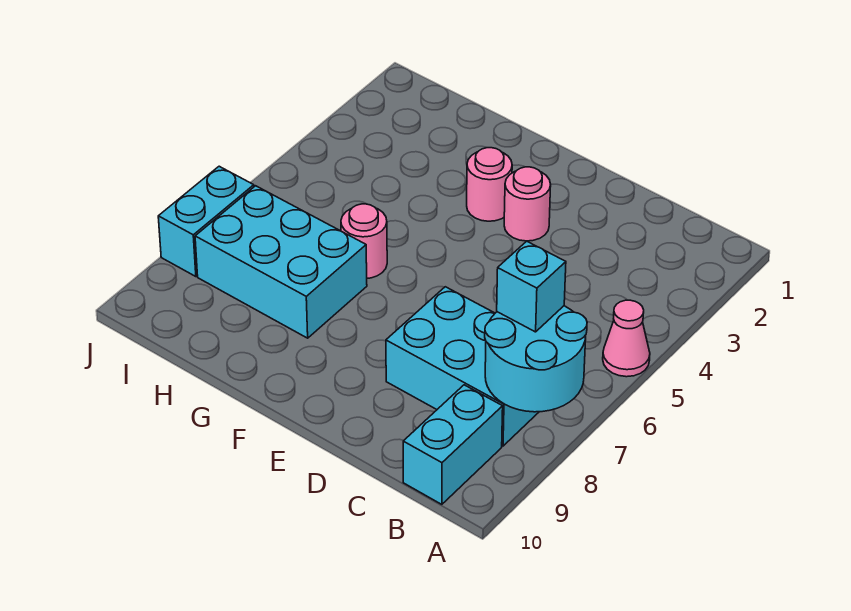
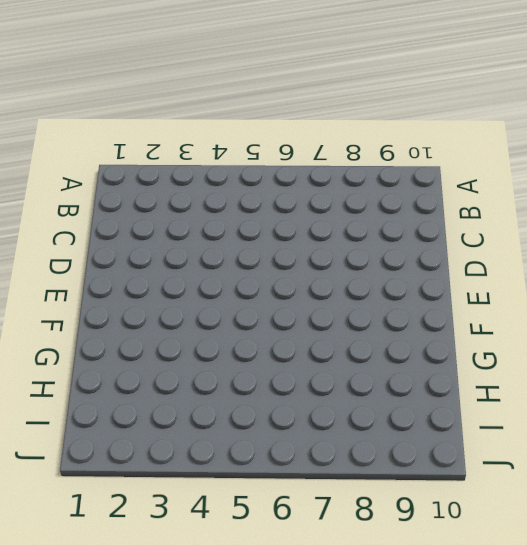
none -> pink 1x1 cone [603,300,650,377]
none -> cyan 2x3 brick [386,287,539,446]

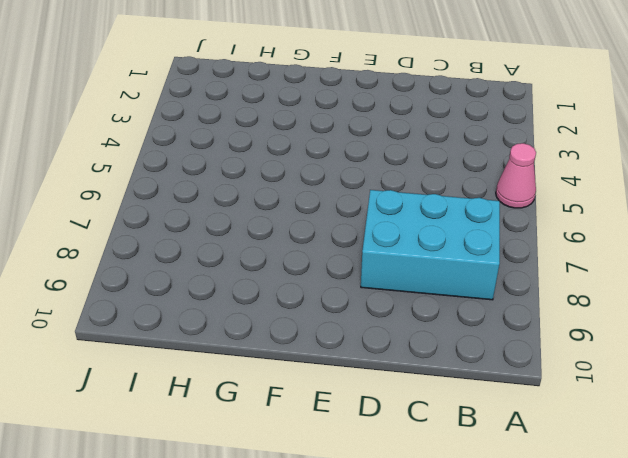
none -> cyan 1x2 brick [403,385,503,504]
none -> pink 1x1 round brick [504,167,551,241]

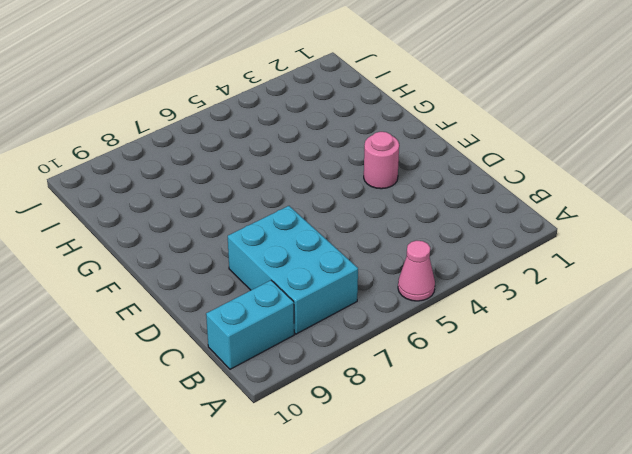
none -> pink 1x1 round brick [467,148,512,221]
none -> pink 1x1 round brick [341,204,387,278]

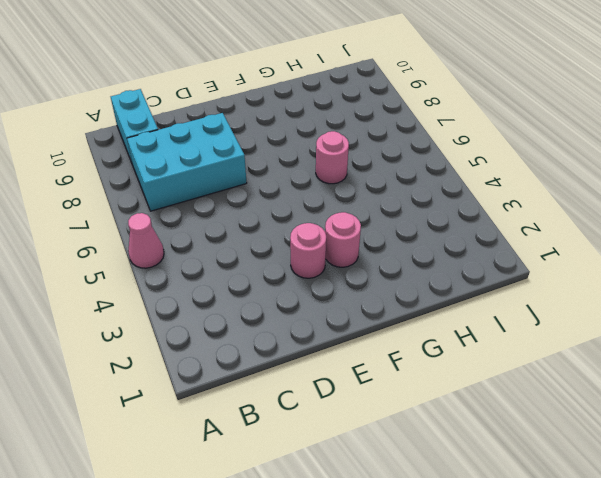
none -> cyan 2x3 brick [195,186,367,338]
none -> cyan 1x2 brick [158,166,254,277]

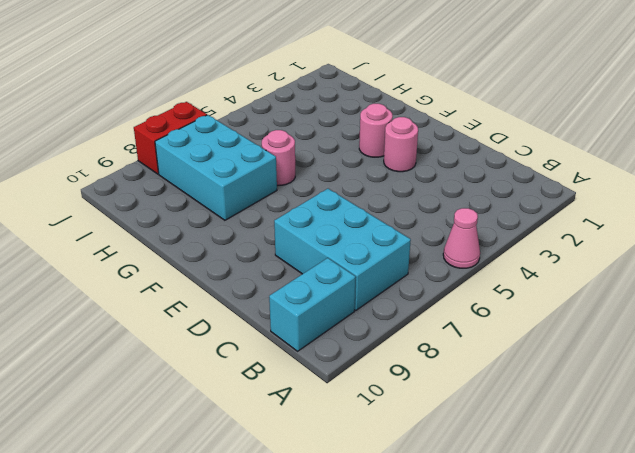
red 1x2 brick [134,102,207,174] -> cyan 1x2 brick [158,166,254,277]
none -> cyan 2x2 round brick [485,306,587,412]
none -> cyan 1x1 brick [497,241,566,332]

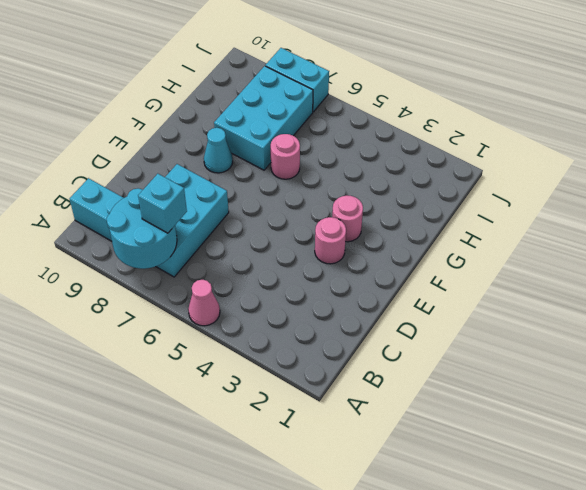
cyan 1x1 cone [204,128,233,173] -> none

